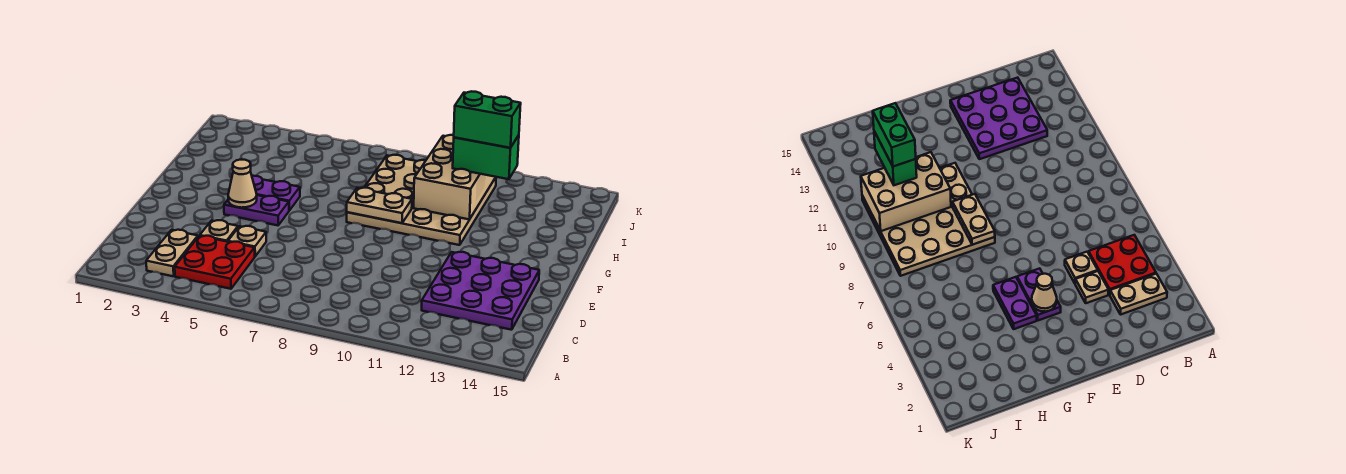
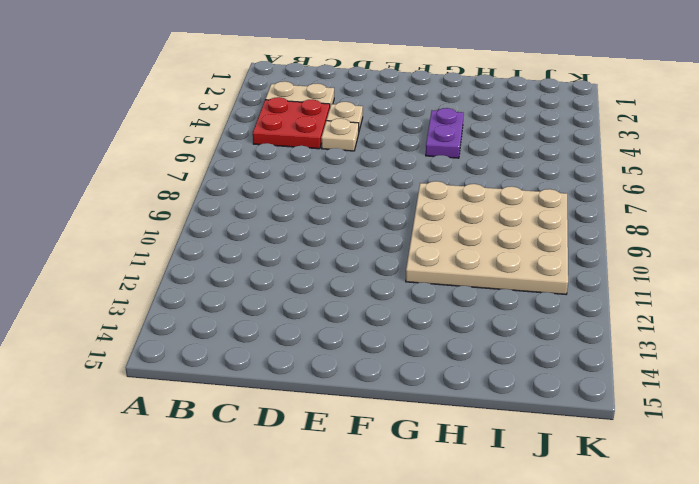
none -> purple 3x3 plate [422,252,539,330]
none -> purple 1x2 plate [224,195,289,225]
none -> tan 1x1 cone [228,160,257,208]

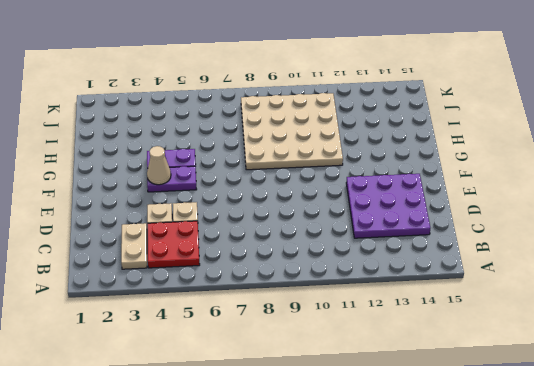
none -> tan 1x2 plate [347,188,412,223]
none -> tan 2x3 brick [414,135,495,219]
none -> green 1x2 brick [453,135,519,179]

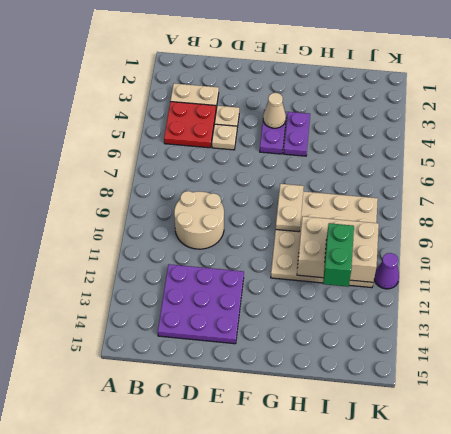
tan 2x2 round brick [174,191,224,249] -> none
purple 1x1 cone [374,253,399,289] -> none
none -> green 1x2 brick [454,91,521,148]

